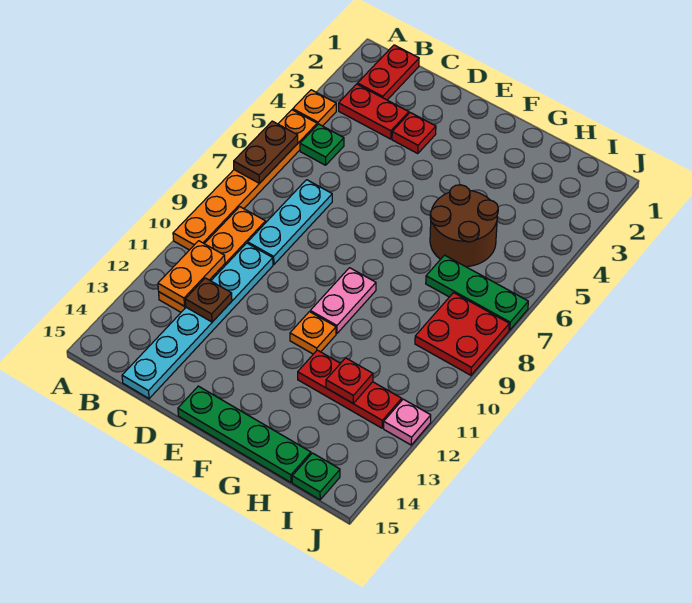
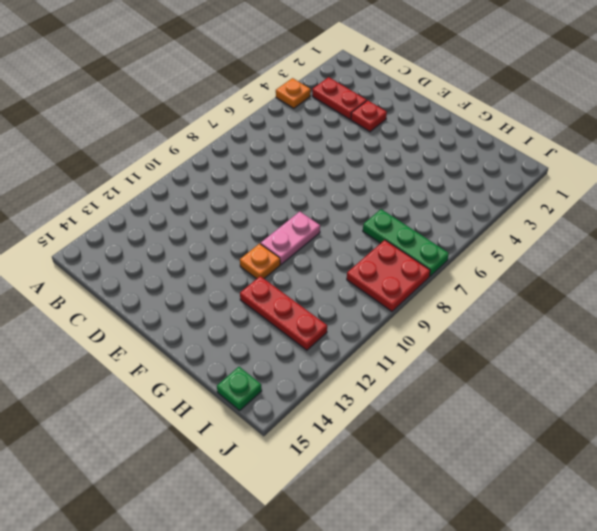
none -> orange 1x6 plate [173,110,317,250]
none -> red 1x2 plate [357,45,419,100]
none -> green 1x1 plate [300,124,344,165]

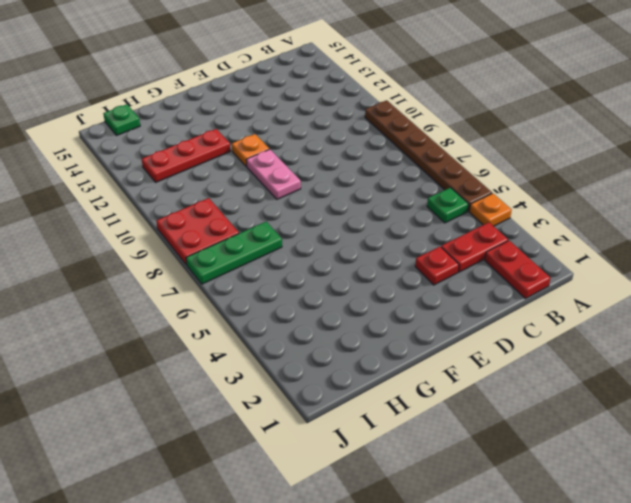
brown 1x6 plate [365,100,492,211] -> orange 1x6 plate [173,110,317,250]
none -> orange 1x4 plate [159,207,266,312]
none -> cyan 1x3 plate [248,180,332,265]
none -> cyan 1x6 plate [122,243,273,399]

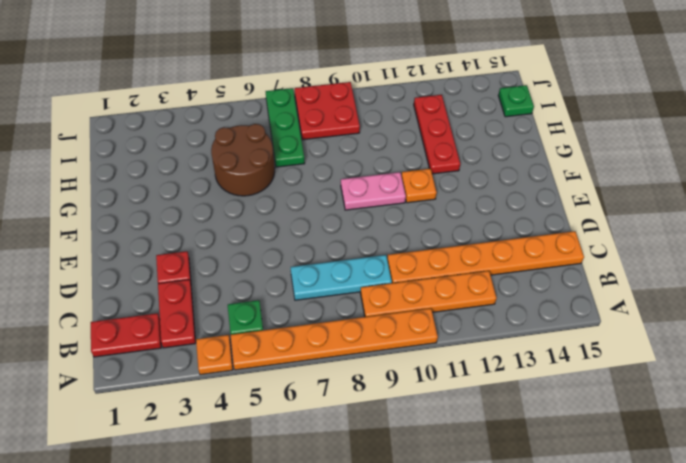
orange 1x6 plate [387,231,584,283] -> cyan 1x6 plate [122,243,273,399]
none -> green 1x4 plate [178,386,311,482]
none -> pink 1x1 plate [384,399,431,445]
none -> brown 1x2 plate [234,121,298,183]

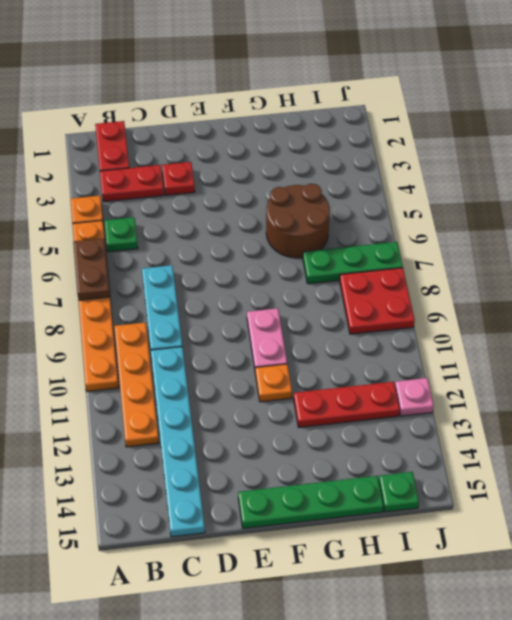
none -> orange 1x2 plate [158,241,225,306]
none -> brown 1x1 plate [185,278,232,322]
none -> red 1x1 plate [326,358,373,403]

